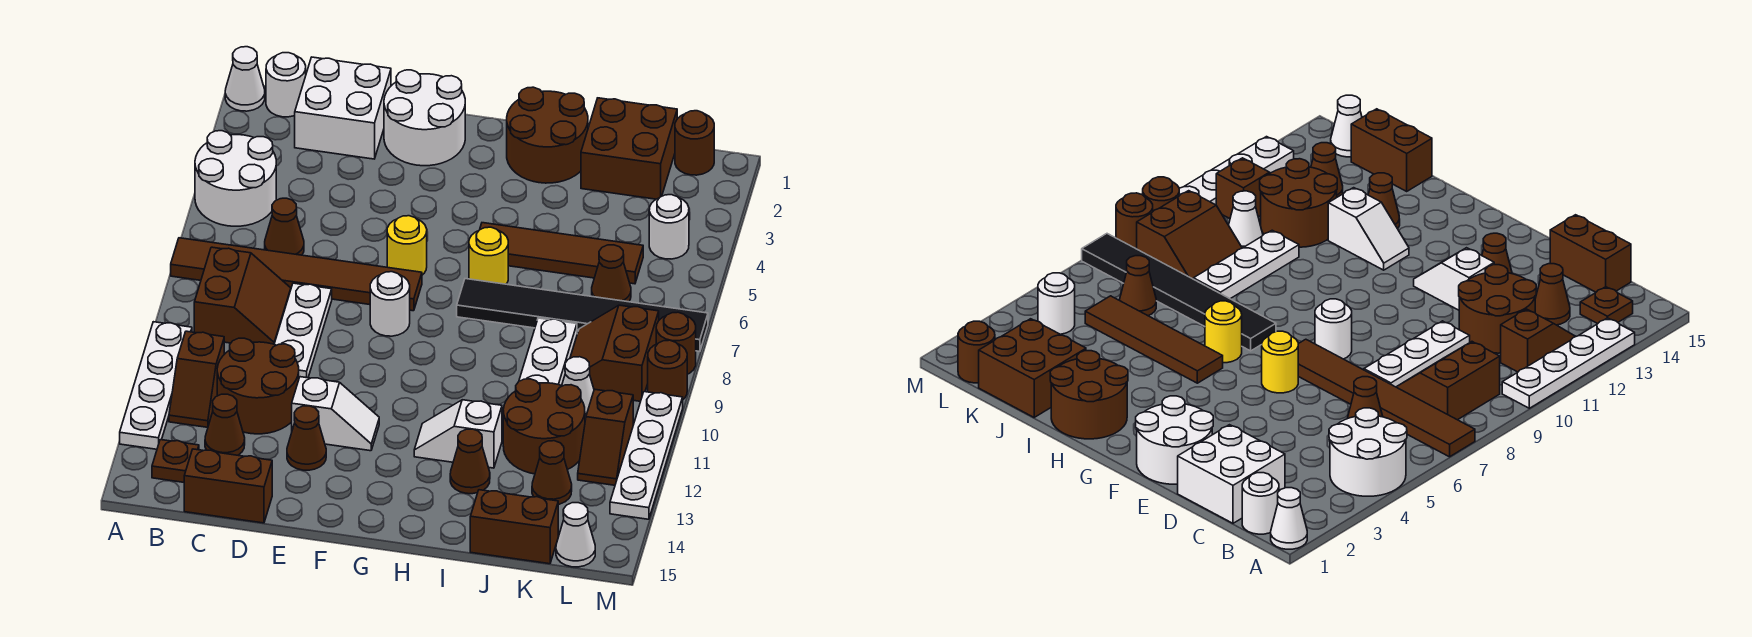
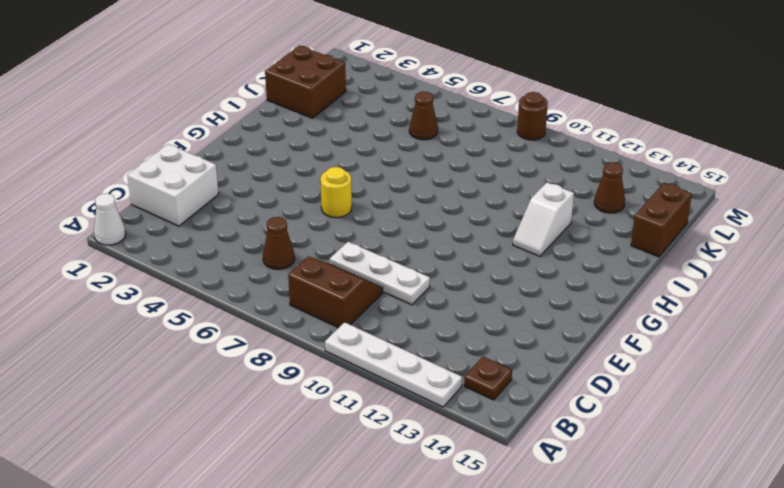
none -> white 2x2 round brick [195,131,276,226]
none -> brown 1x6 tile [171,238,422,311]
none -> white 1x1 round brick [266,53,306,117]
none -> brown 1x2 slope [169,331,224,427]

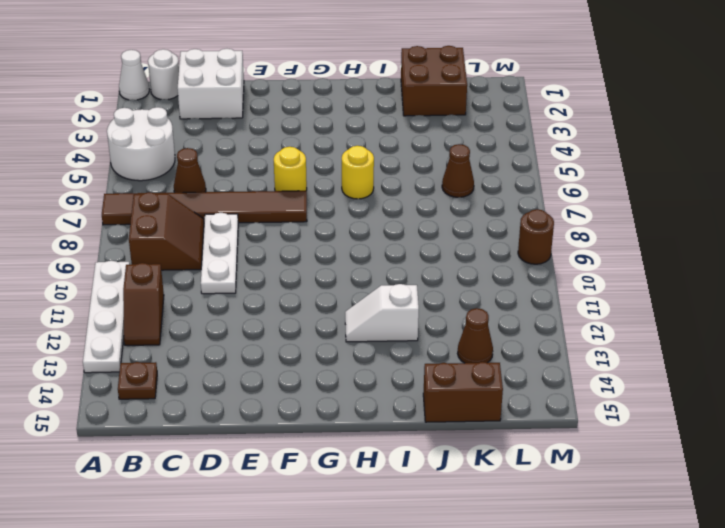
none -> brown 2x2 round brick [217,338,299,434]
none -> brown 1x1 cone [205,394,245,455]
none -> brown 1x2 brick [184,449,272,523]
none -> white 2x2 round brick [384,70,465,166]

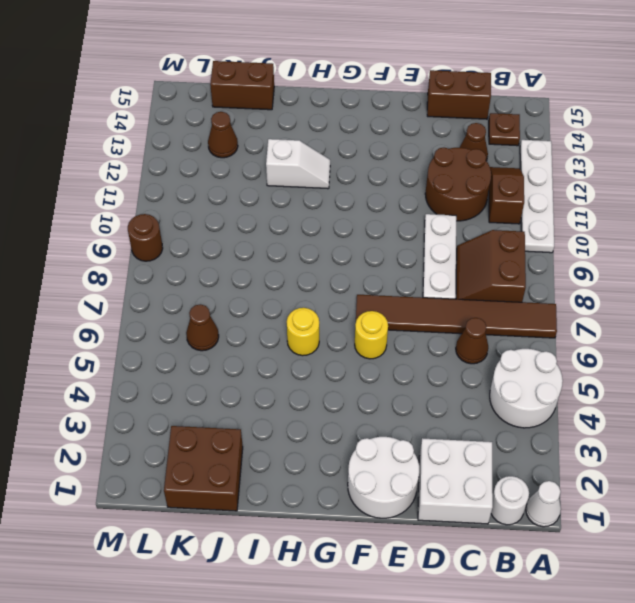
none -> white 1x2 slope [292,377,379,451]
none -> brown 1x1 cone [287,406,326,470]
none -> white 1x1 round brick [370,272,410,336]
none -> brown 2x2 round brick [507,87,588,183]

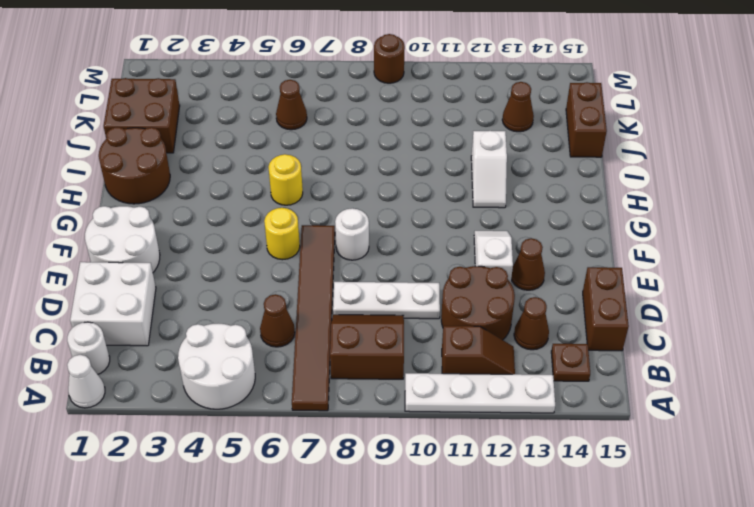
none -> brown 1x4 tile [480,223,643,284]
none -> black 1x6 tile [457,279,708,351]
none -> brown 1x1 cone [450,429,490,494]
none -> white 1x3 plate [519,318,577,386]

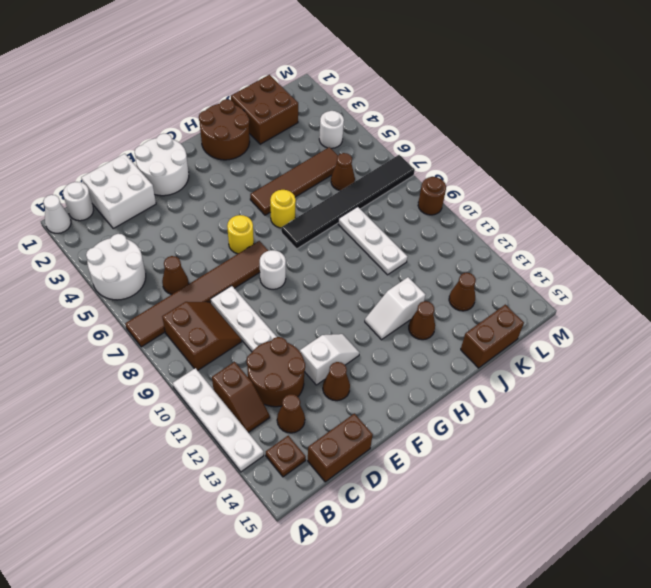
none -> brown 2x2 round brick [503,379,585,474]
none -> brown 2x2 slope [570,305,659,401]
none -> white 1x1 cone [562,357,594,420]
none -> brown 1x1 round brick [675,111,714,175]

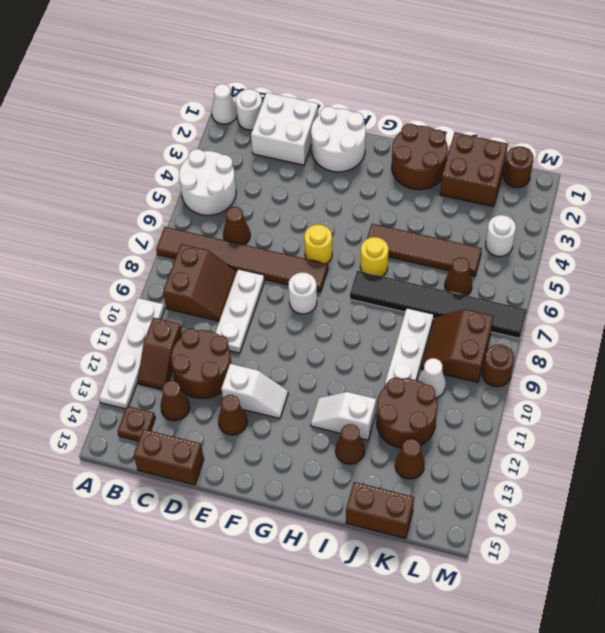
none -> brown 1x2 slope [578,389,633,485]
none -> white 1x1 cone [556,503,595,567]
none -> brown 1x1 round brick [656,312,696,374]
none -> white 1x4 plate [610,392,683,519]

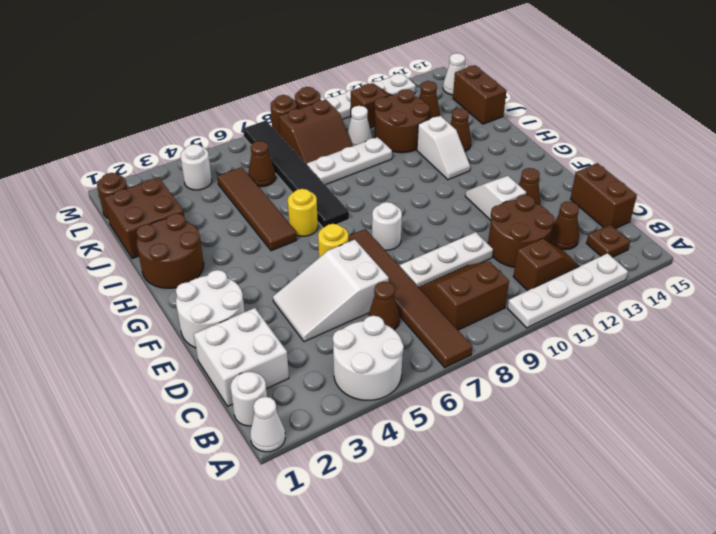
white 2x3 slope [273,240,389,342] -> none

